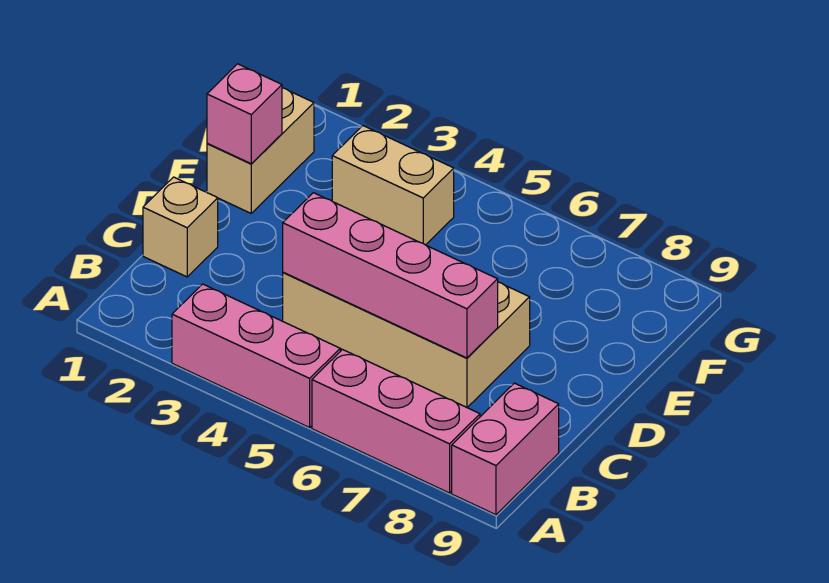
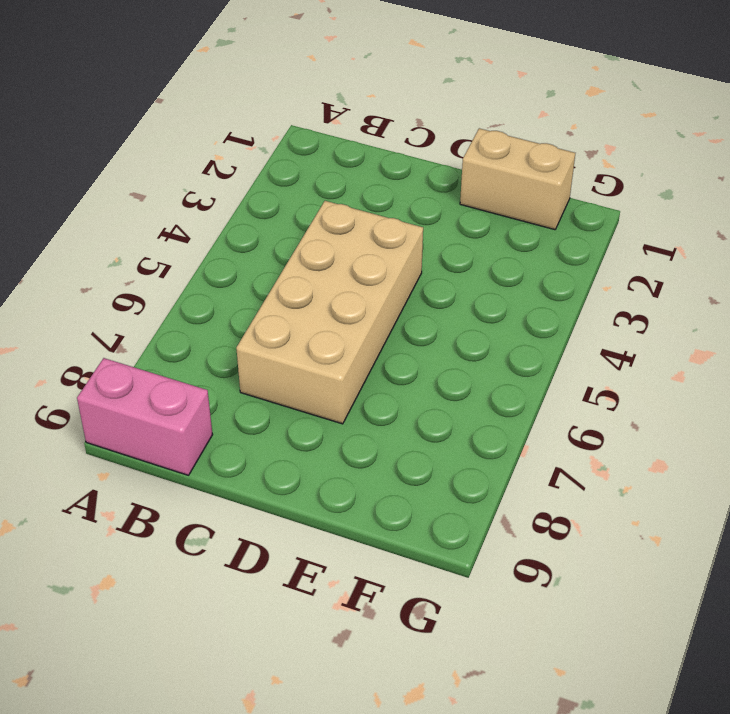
none -> pink 1x3 brick [172,284,340,428]
none -> pink 1x3 brick [312,350,480,493]

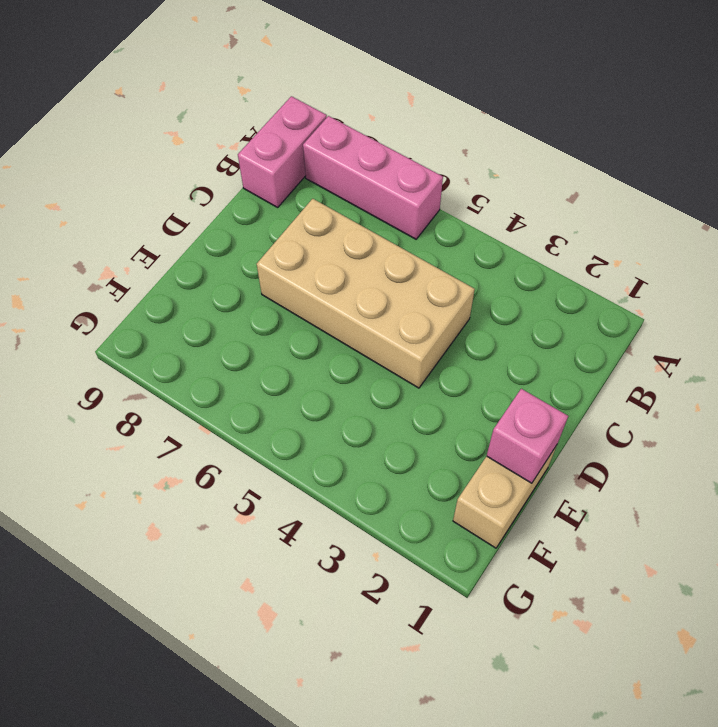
none -> pink 1x3 brick [172,284,340,428]
none -> tan 1x1 brick [143,177,218,277]

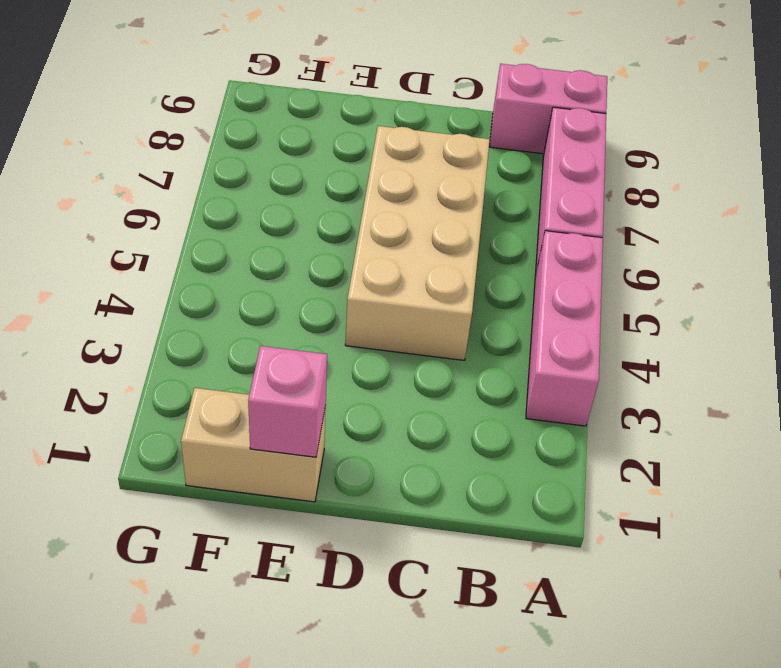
none -> tan 1x1 brick [143,177,218,277]
none -> tan 1x2 brick [332,126,454,245]

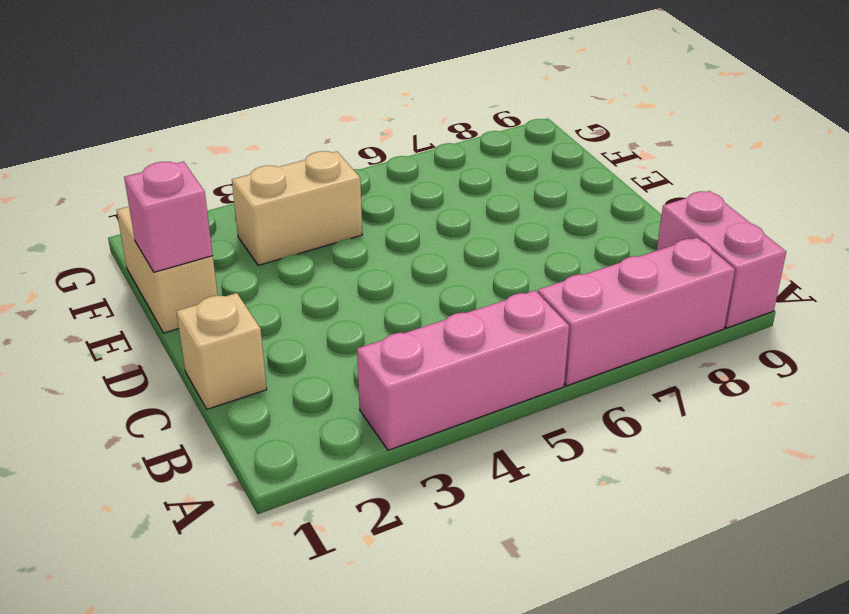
none -> tan 2x4 brick [283,272,530,407]
none -> pink 1x4 brick [283,193,498,358]

